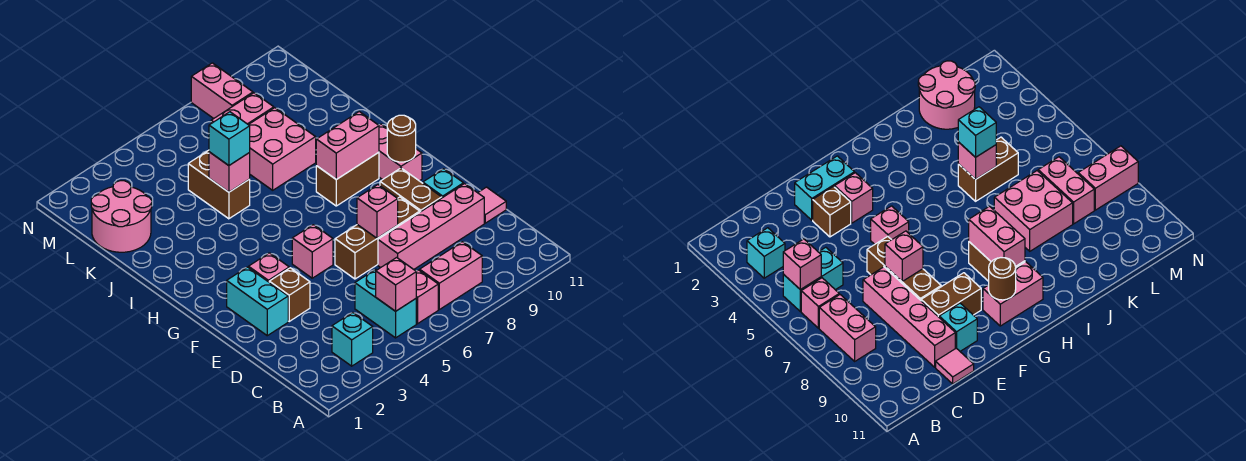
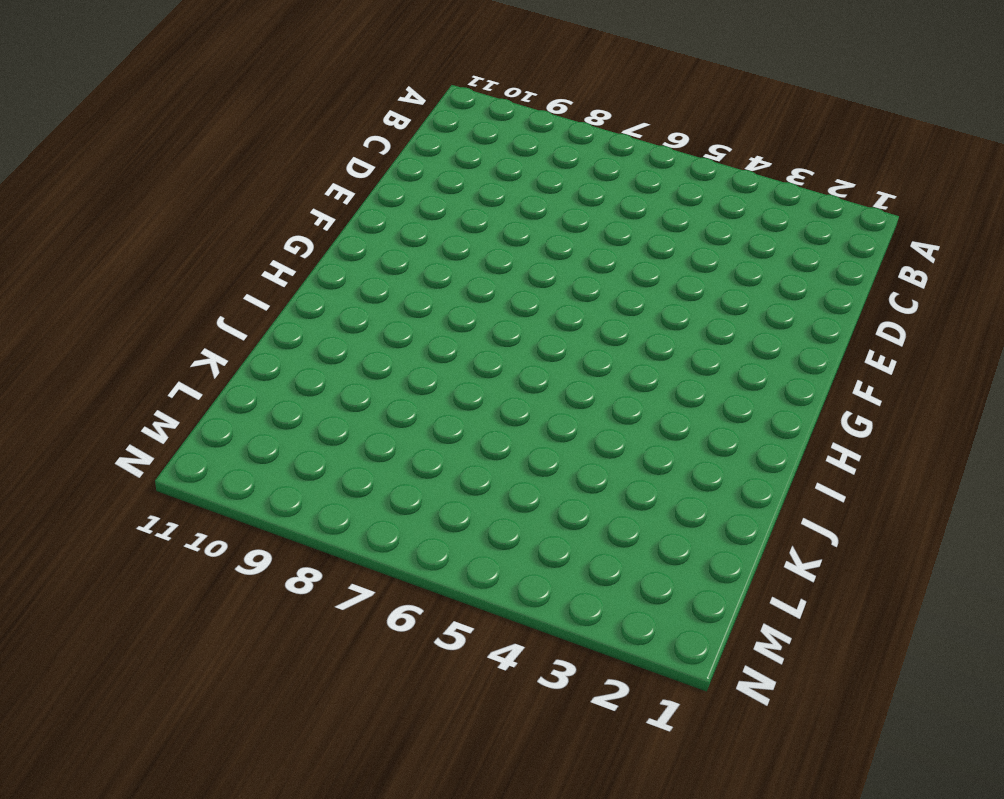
none -> cyan 1x1 brick [332,313,373,366]
none -> cyan 1x2 brick [355,269,416,338]
none -> pink 1x1 brick [416,270,438,324]

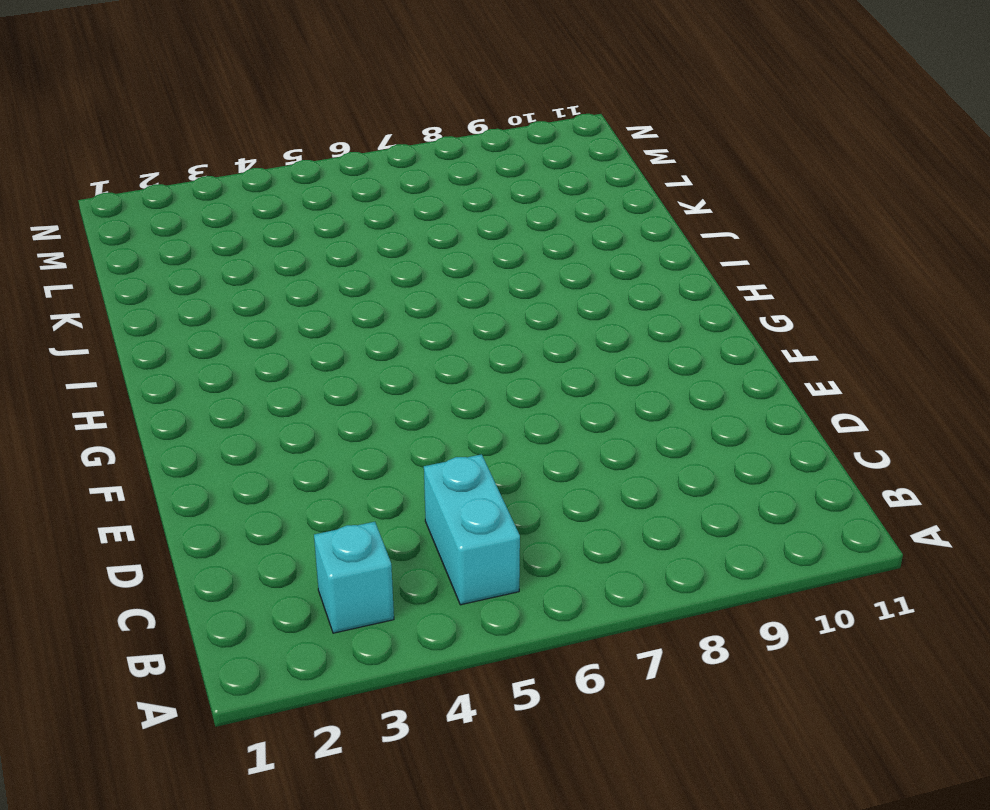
none -> pink 1x1 brick [416,270,438,324]
none -> pink 1x2 brick [420,242,482,309]
none -> pink 1x4 brick [378,184,484,269]

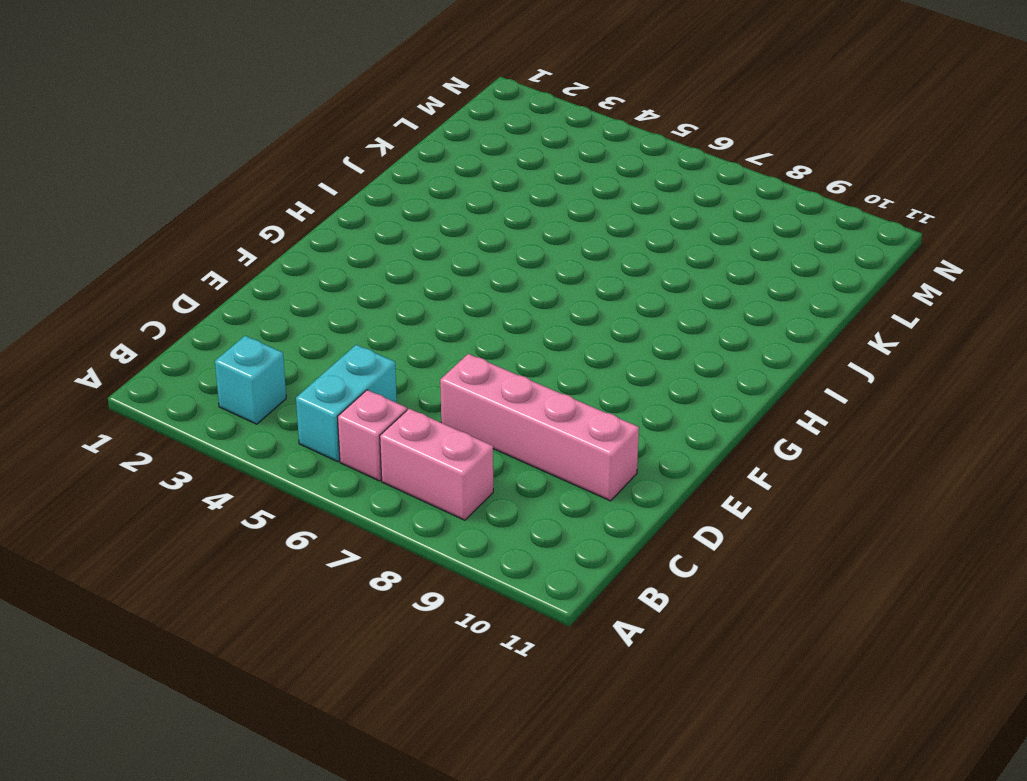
none -> pink 1x1 tile [478,187,506,223]
none -> cyan 1x2 brick [227,267,288,336]
none -> brown 1x1 brick [269,268,310,321]

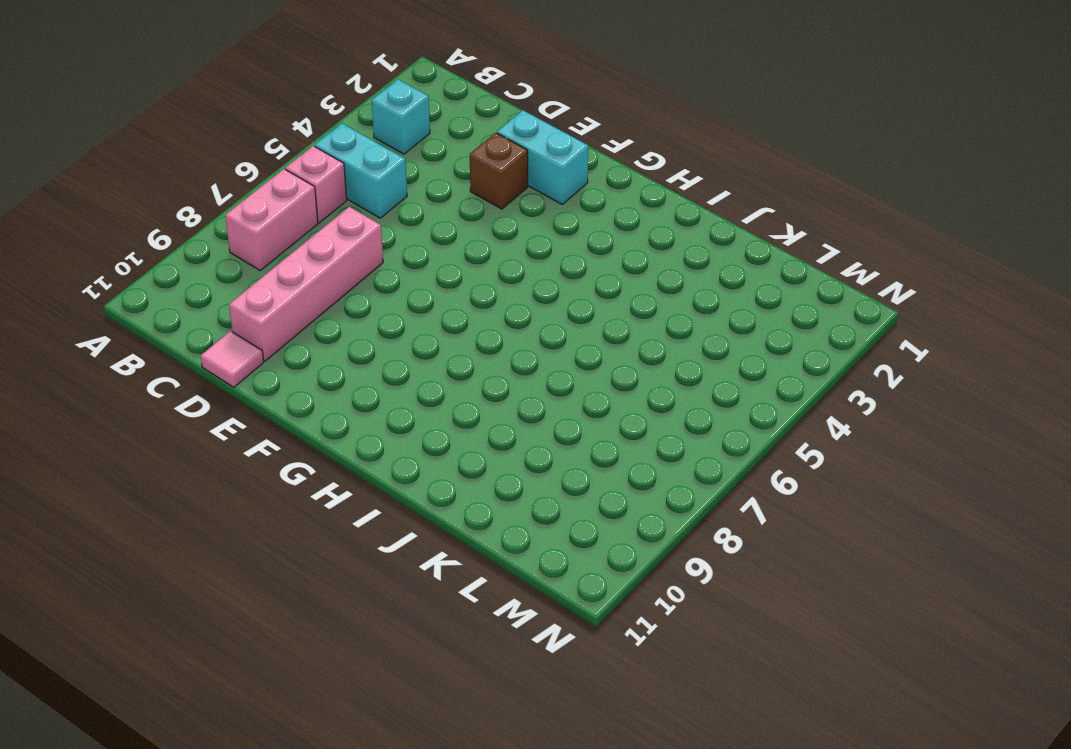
none -> brown 1x3 brick [335,197,420,279]
none -> brown 1x2 brick [380,168,442,212]
none -> cyan 1x1 brick [423,169,464,198]

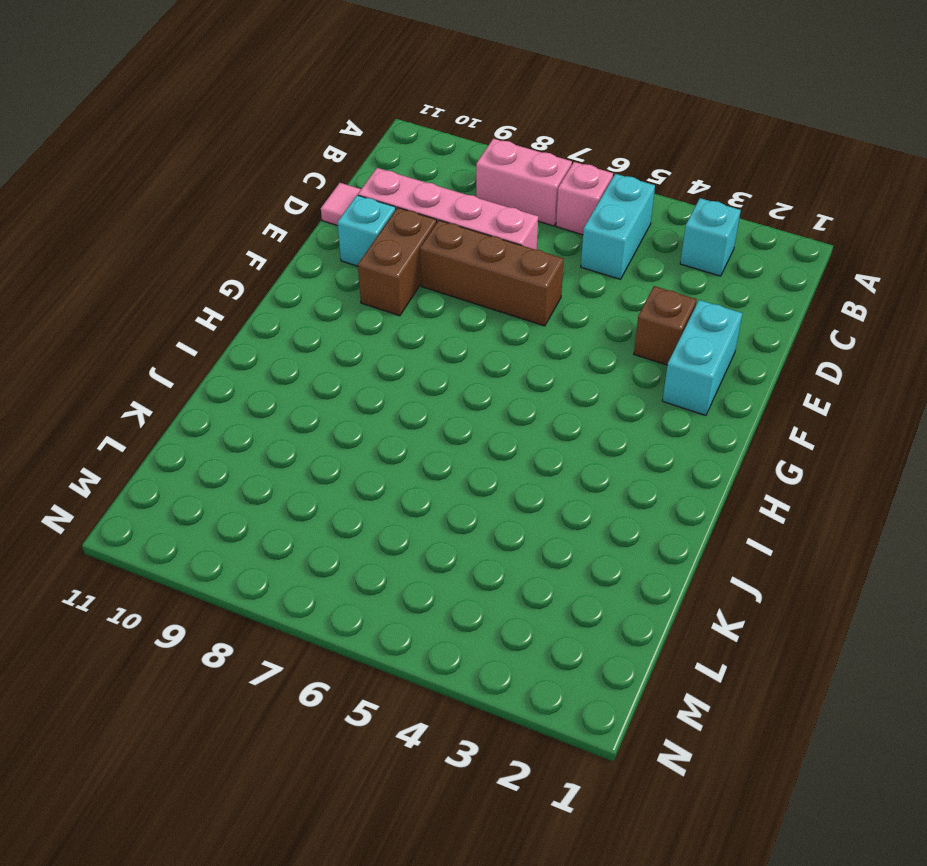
none -> pink 1x1 brick [249,253,289,282]
none -> pink 1x1 brick [292,225,333,278]
none -> pink 1x2 brick [379,124,422,181]

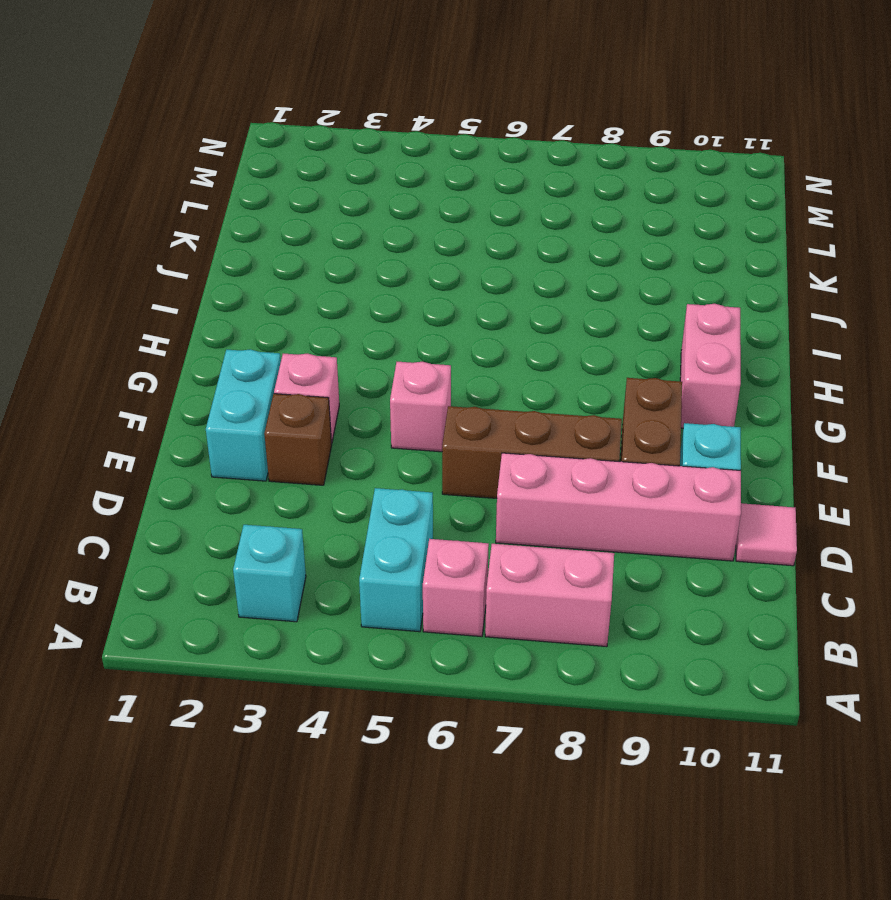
none -> brown 1x2 brick [316,152,379,206]
none -> brown 1x2 brick [188,150,250,219]
none -> pink 2x2 brick [249,108,316,190]

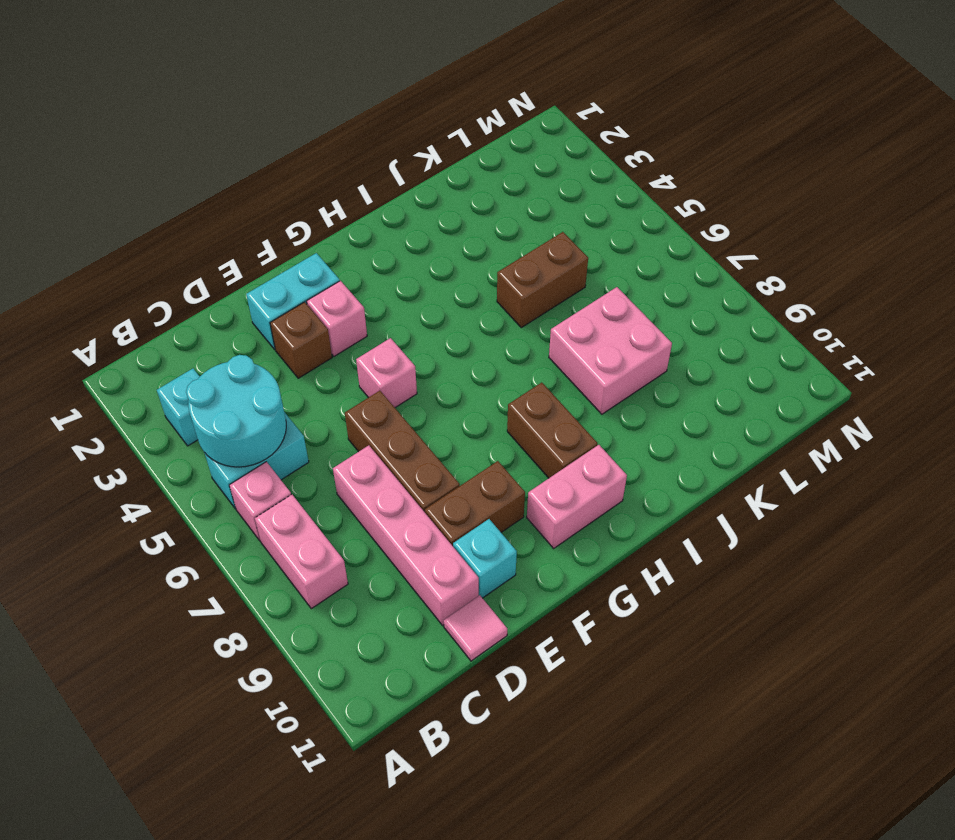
cyan 2x2 round brick [186,355,286,467] -> pink 1x1 brick [376,258,416,311]
none -> pink 2x2 round brick [91,181,152,252]
none -> pink 1x2 brick [211,93,274,125]
none -> pink 1x2 brick [191,63,253,119]

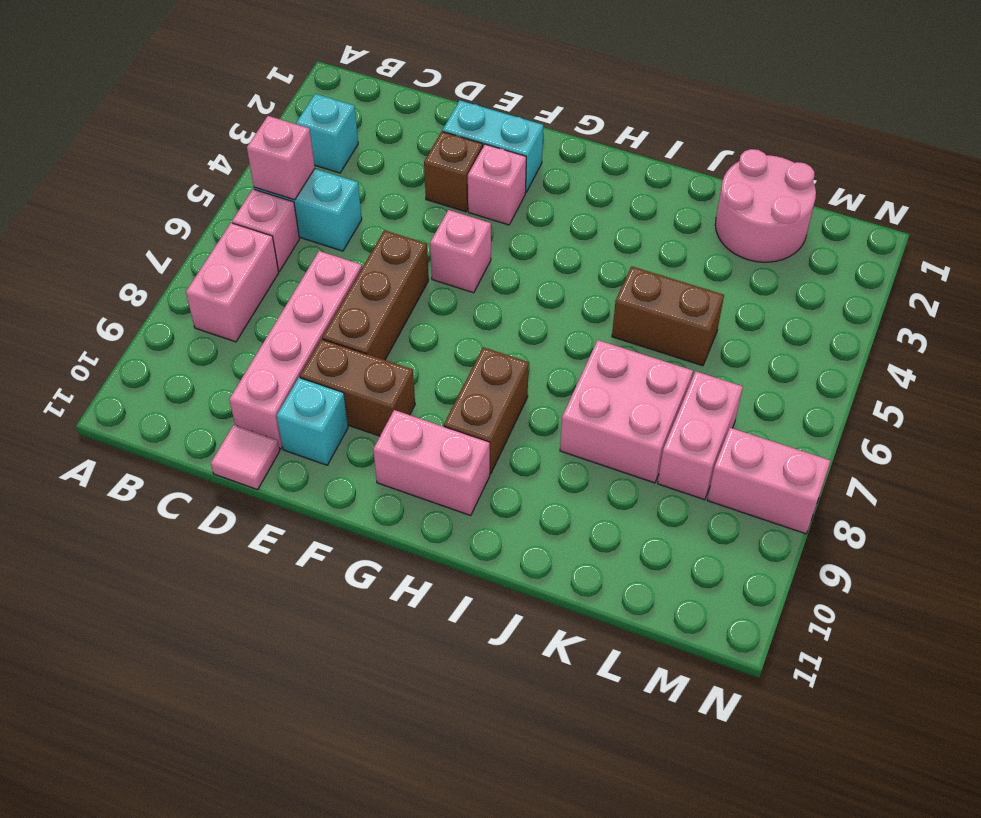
none -> pink 1x1 brick [357,185,398,238]
none -> brown 1x1 round brick [387,115,416,162]
none -> pink 1x2 brick [316,112,379,179]

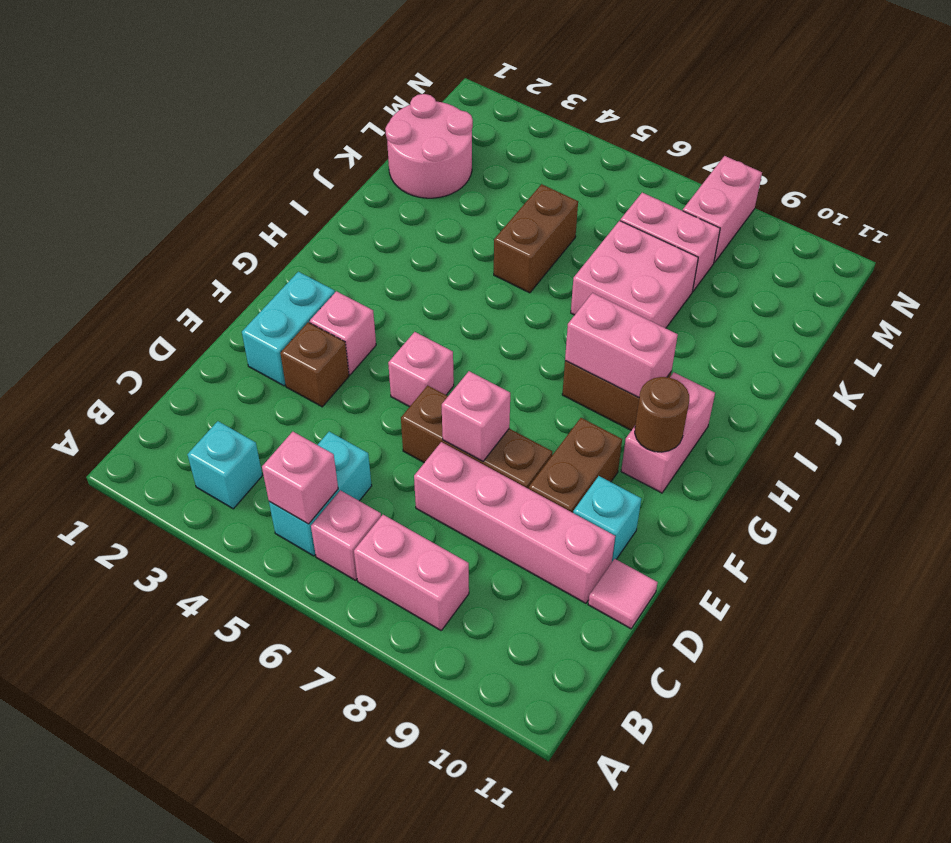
none -> pink 1x1 brick [209,152,250,192]
none -> cyan 1x1 brick [209,112,250,165]

